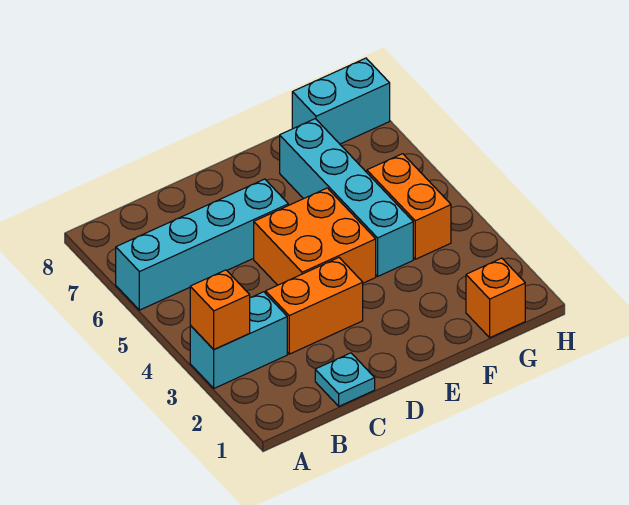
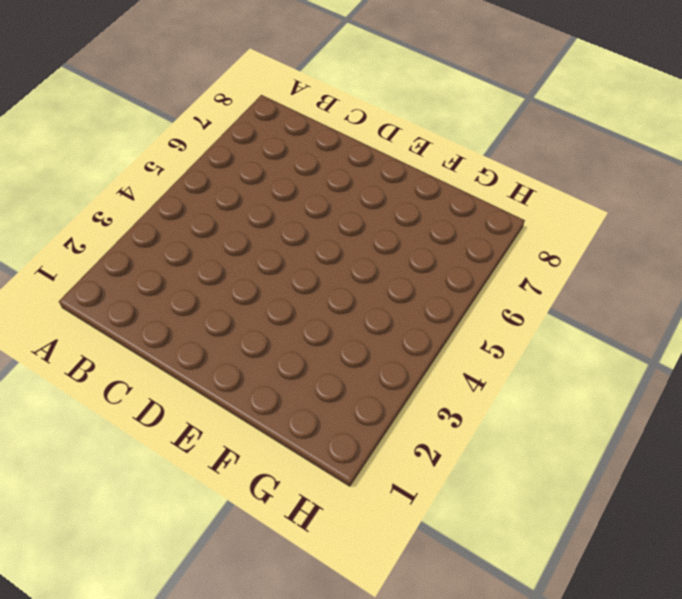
none -> cyan 1x2 brick [190,292,287,388]
none -> cyan 1x4 brick [116,179,288,310]

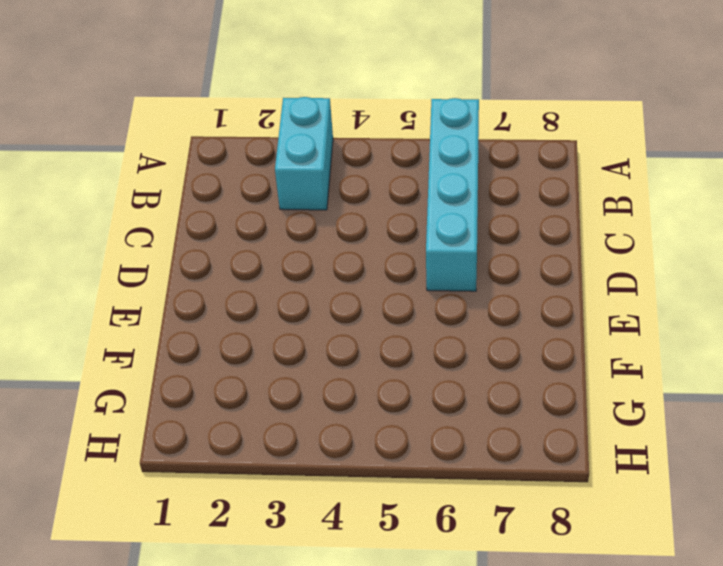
none -> cyan 1x1 plate [315,353,375,406]
none -> orange 1x2 brick [266,258,363,354]

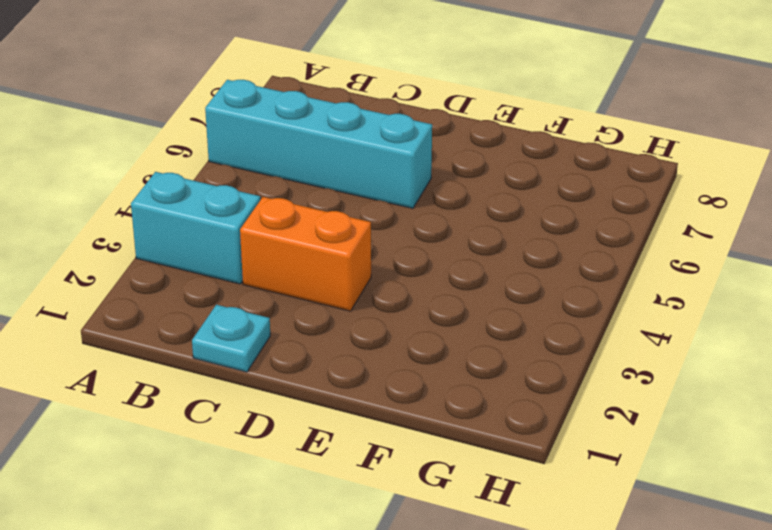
none -> orange 2x2 brick [254,188,376,285]
none -> cyan 1x4 brick [280,119,413,276]

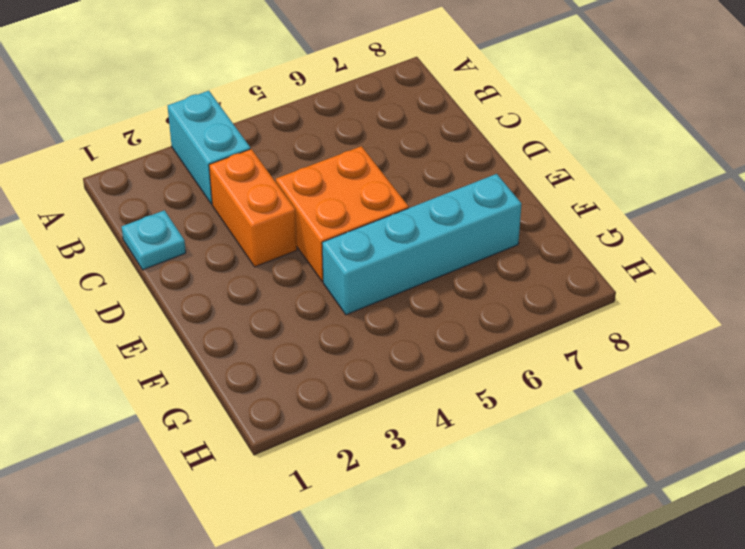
none -> cyan 1x4 brick [116,179,288,310]
none -> orange 1x1 brick [466,258,525,338]

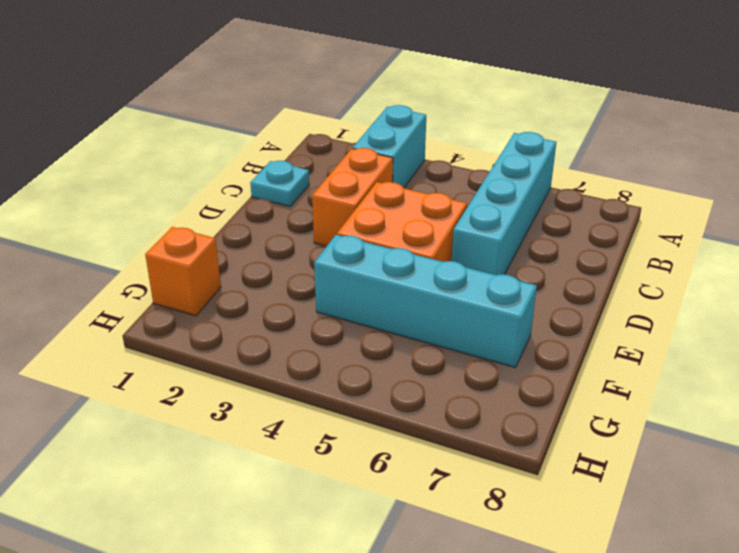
none -> orange 1x2 brick [367,154,451,259]
none -> cyan 1x2 brick [292,58,390,144]

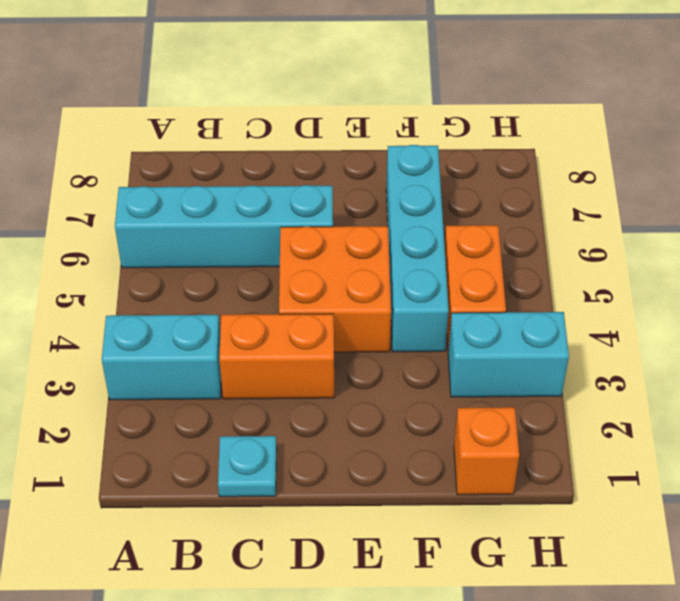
cyan 1x2 brick [448,312,569,397] -> cyan 1x2 brick moved to [292,58,390,144]
none -> orange 1x1 brick [190,270,250,350]

